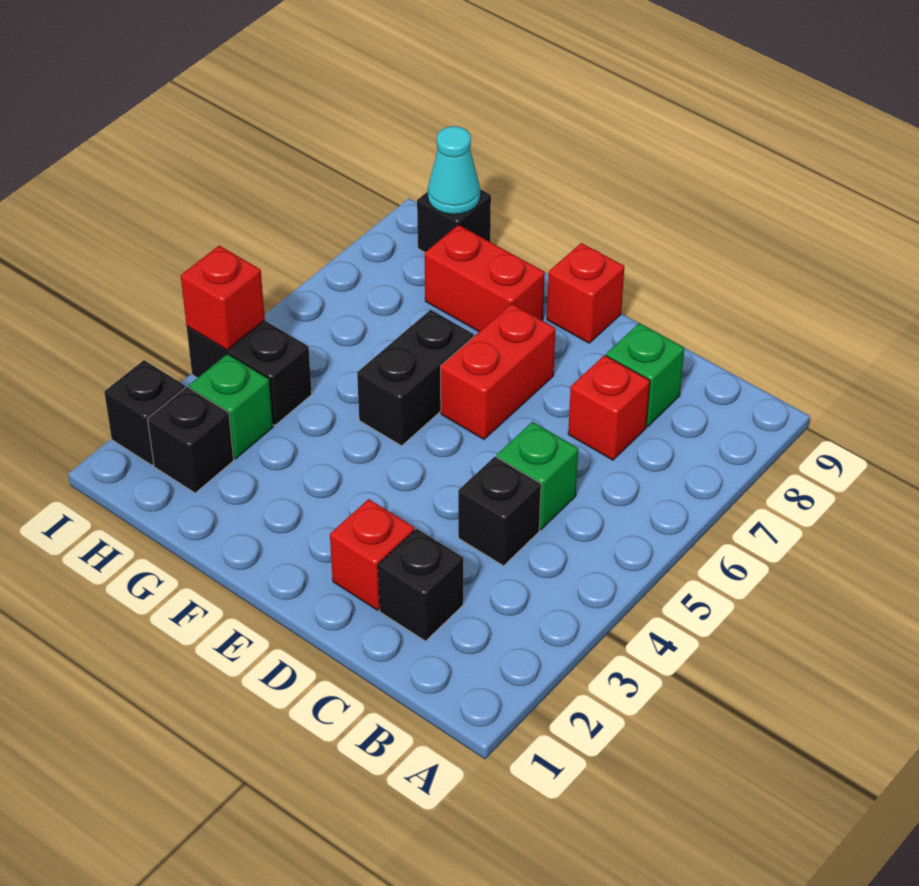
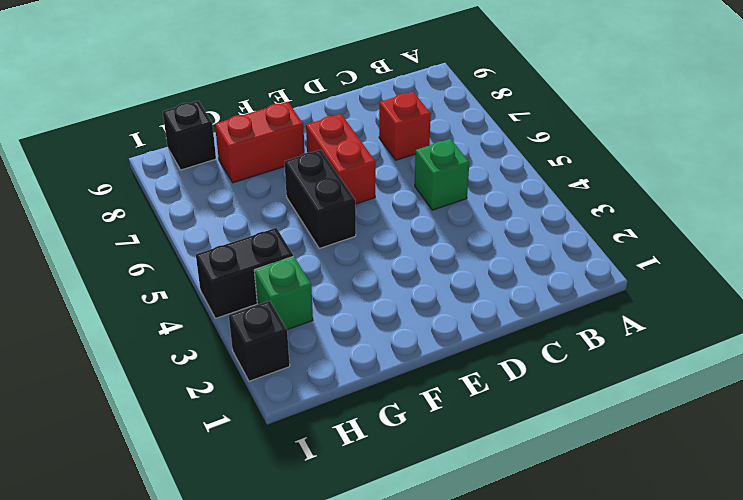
none -> black 1x1 brick [378,529,463,641]
none -> black 1x1 brick [458,457,541,566]
none -> green 1x1 brick [606,323,684,427]

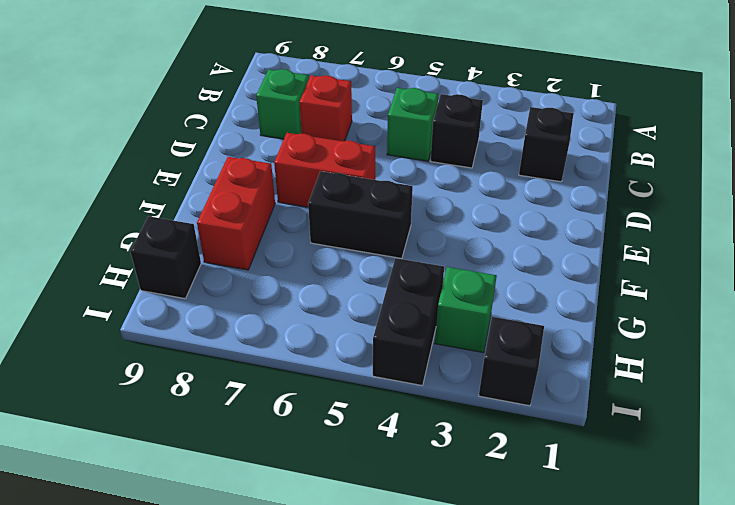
none -> red 1x1 brick [330,499,414,610]
none -> red 1x1 brick [547,243,624,343]
none -> black 1x1 brick [148,387,234,493]

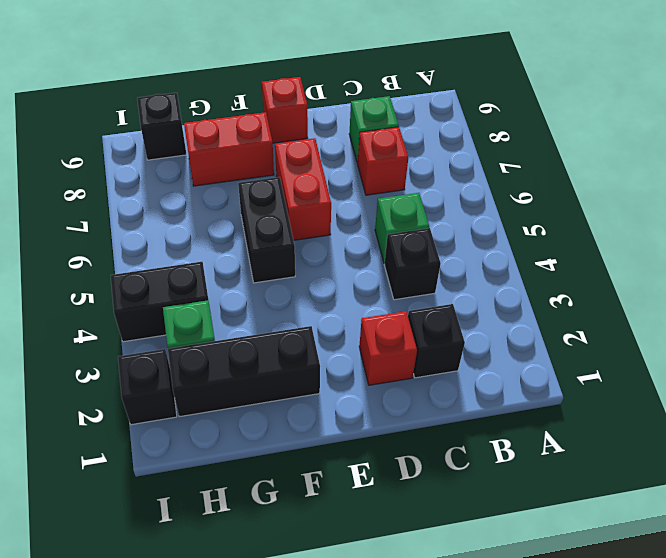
black 1x3 brick [168,326,320,417] -> black 1x1 brick [148,387,234,493]
none -> cyan 1x1 cone [428,126,480,214]
none -> red 1x1 brick [181,246,265,350]

